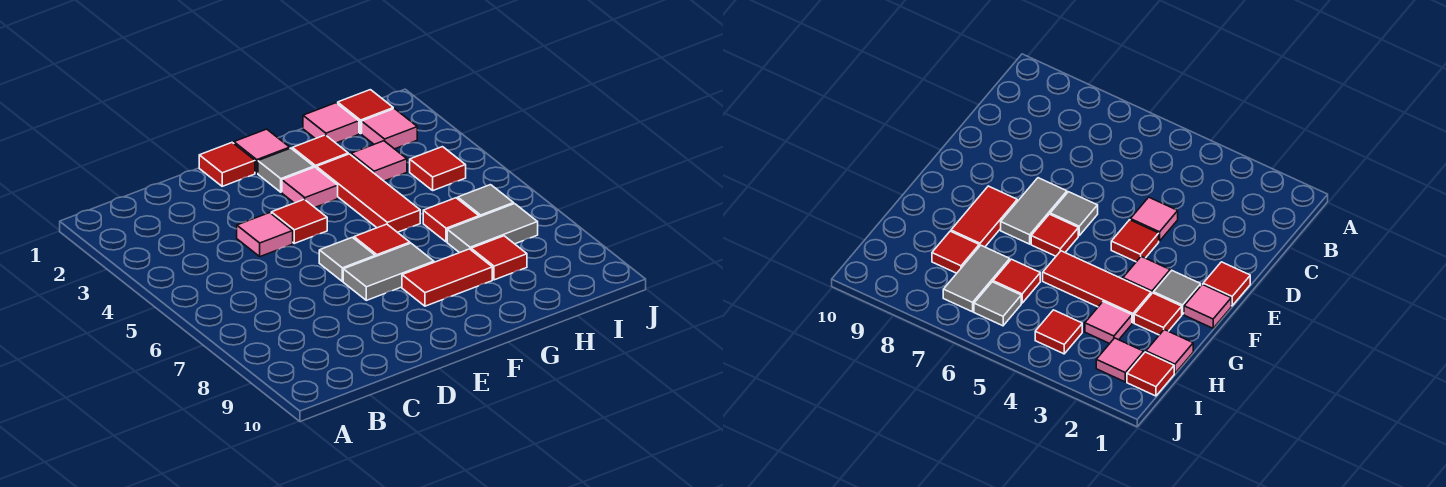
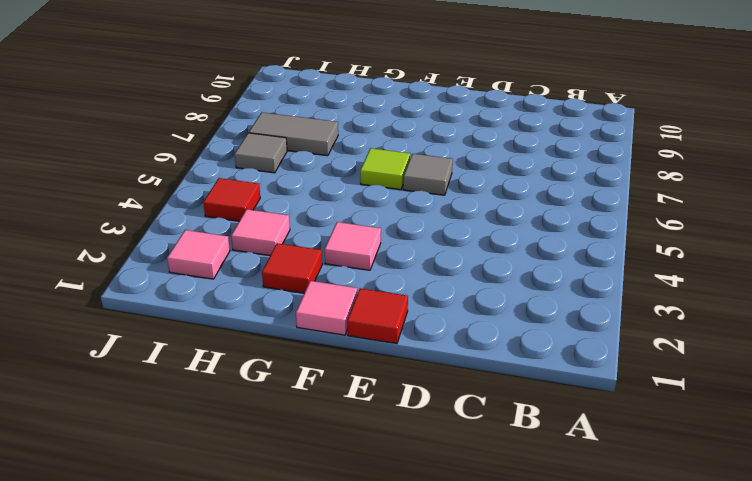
lime 1x1 tile [360,148,410,190] -> red 1x1 tile [354,224,410,257]
none -> pink 1x1 tile [237,213,293,257]
none -> red 1x1 tile [271,199,327,243]
none -> grey 1x2 tile [343,243,434,300]

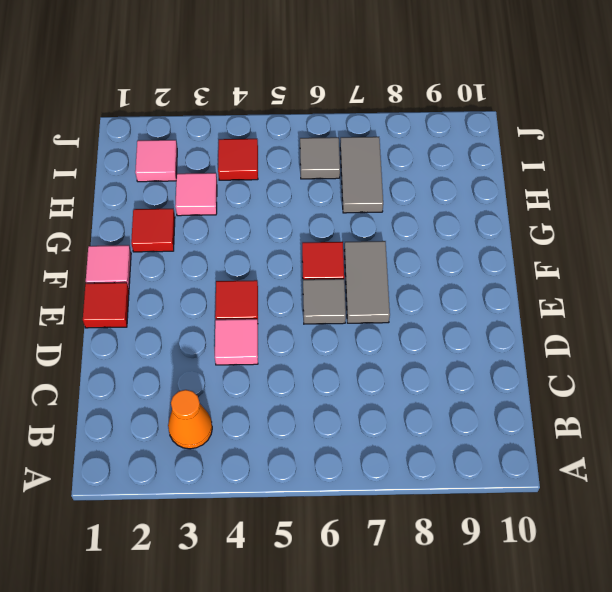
orange 1x1 cone [168,390,212,449] -> none
none -> grey 1x1 tile [258,148,314,192]
none -> pink 1x1 tile [282,167,338,207]
none -> red 1x2 tile [402,249,492,306]

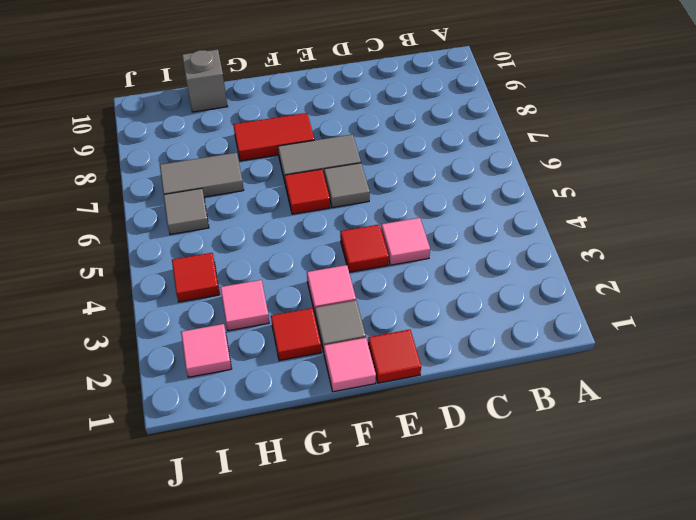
grey 1x1 brick [182,49,228,112] -> none
none -> red 1x3 tile [317,154,420,232]
none -> pink 1x1 tile [303,103,359,143]
none -> red 1x1 tile [423,198,479,242]

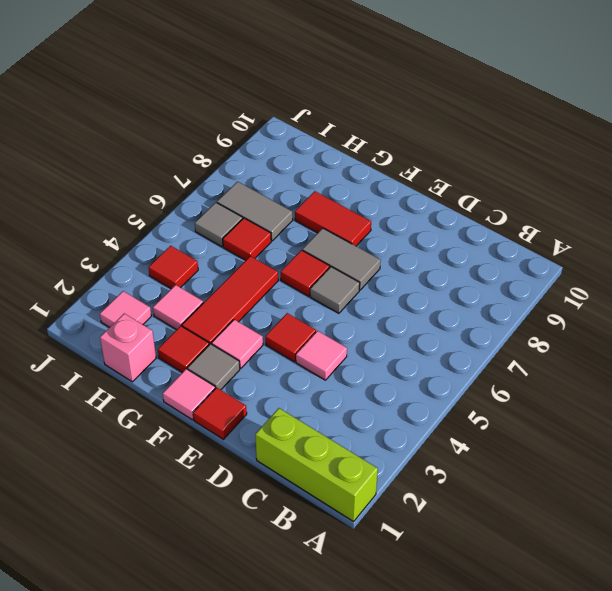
lime 1x3 brick [255,408,378,522] -> none
pink 1x1 brick [100,314,156,382] -> pink 1x1 tile [303,103,359,143]
none -> red 1x1 tile [471,236,527,280]
none -> red 1x1 tile [338,90,393,134]

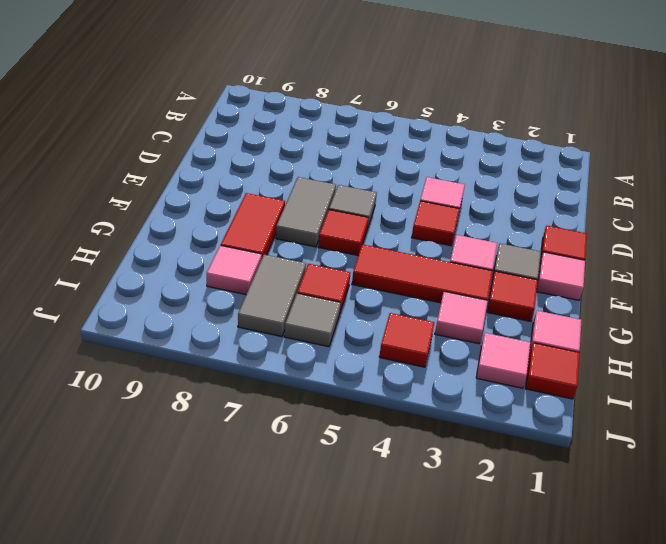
pink 1x1 tile [207,245,262,295] -> red 1x1 tile [471,236,527,280]

